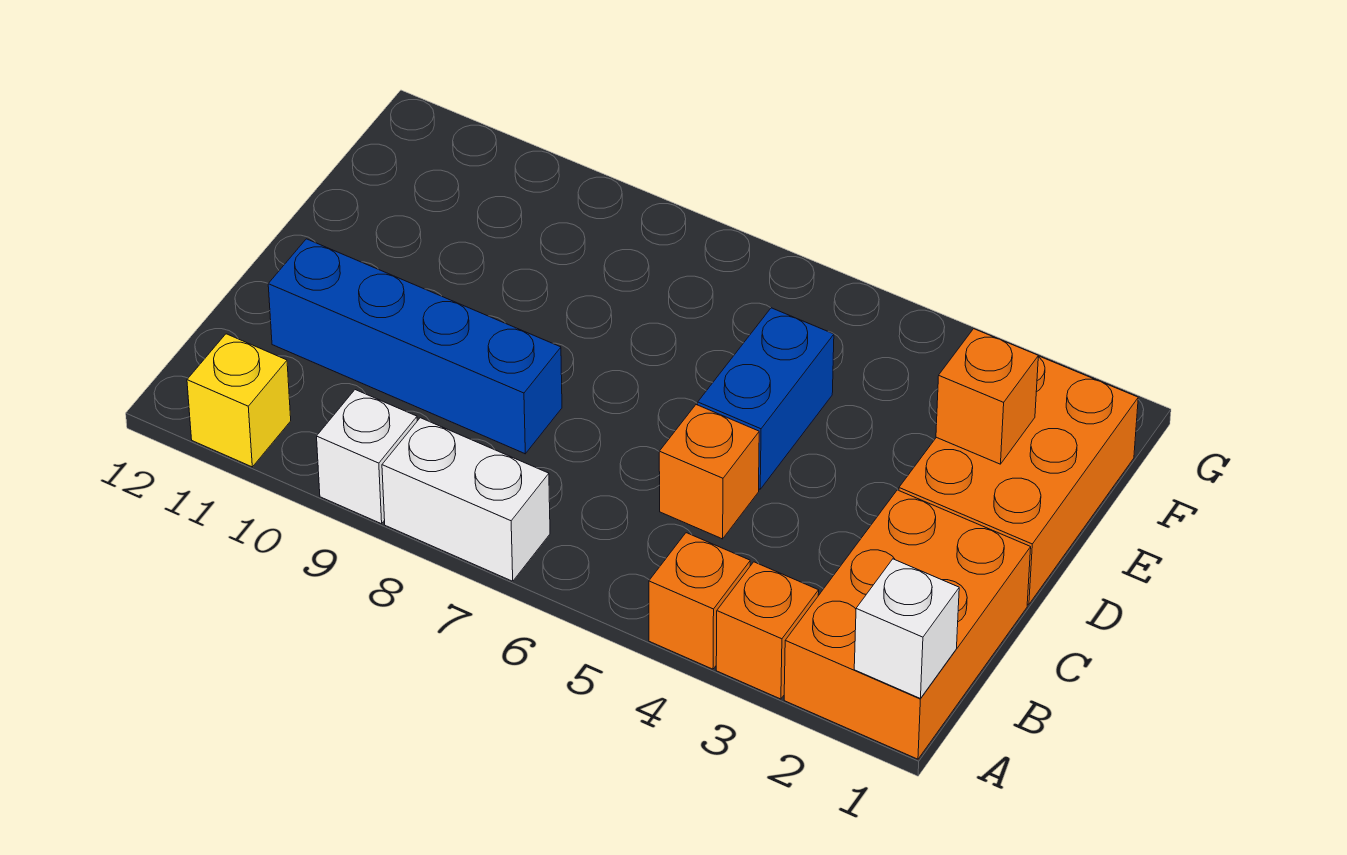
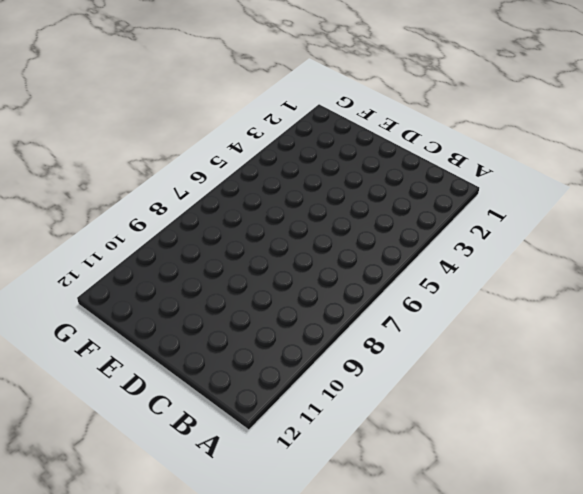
none -> orange 2x3 brick [784,490,1031,759]
none -> orange 1x1 brick [716,562,819,699]
none -> orange 1x1 brick [649,533,750,669]

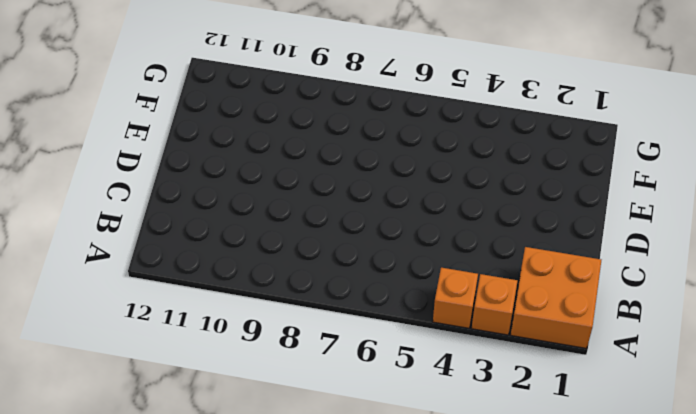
orange 2x2 brick [511,247,601,349] -> orange 2x3 brick [784,490,1031,759]
none -> white 1x2 brick [382,418,550,581]
none -> white 1x1 brick [317,390,417,524]
none -> yellow 1x1 brick [187,334,291,467]

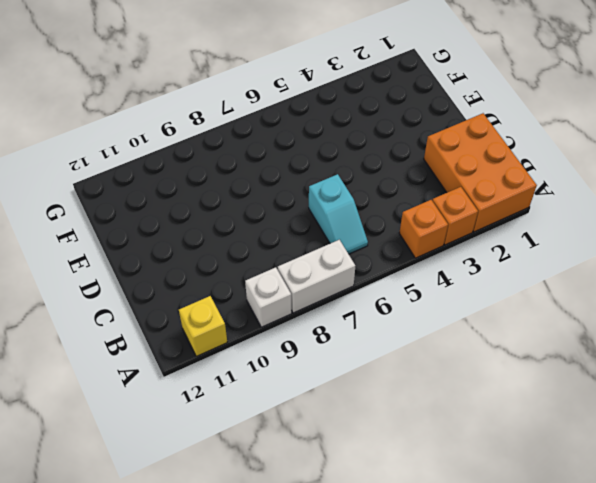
cyan 1x2 slope [309,174,368,254] -> none
none -> orange 1x1 brick [659,405,759,539]
none -> blue 1x4 brick [268,239,562,454]
none -> orange 2x3 brick [899,356,1138,604]

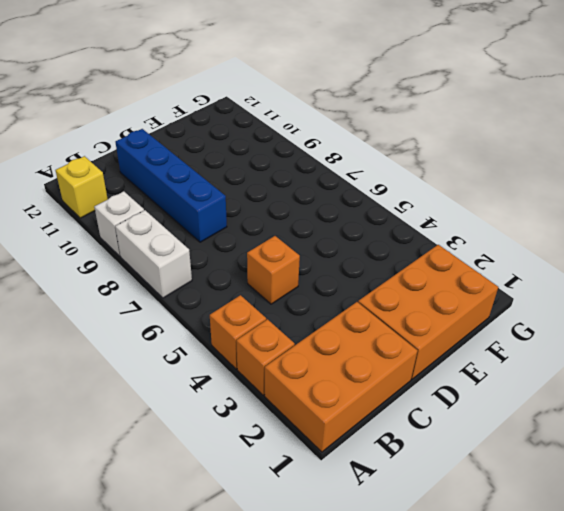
none -> blue 1x2 brick [698,308,834,489]
none -> white 1x1 brick [854,559,959,699]
none -> orange 1x1 brick [936,329,1038,464]

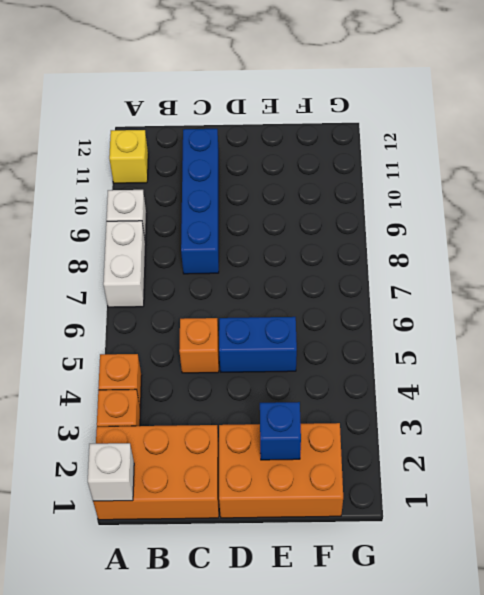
blue 1x1 brick [260,402,301,460] -> orange 1x1 brick [936,329,1038,464]

